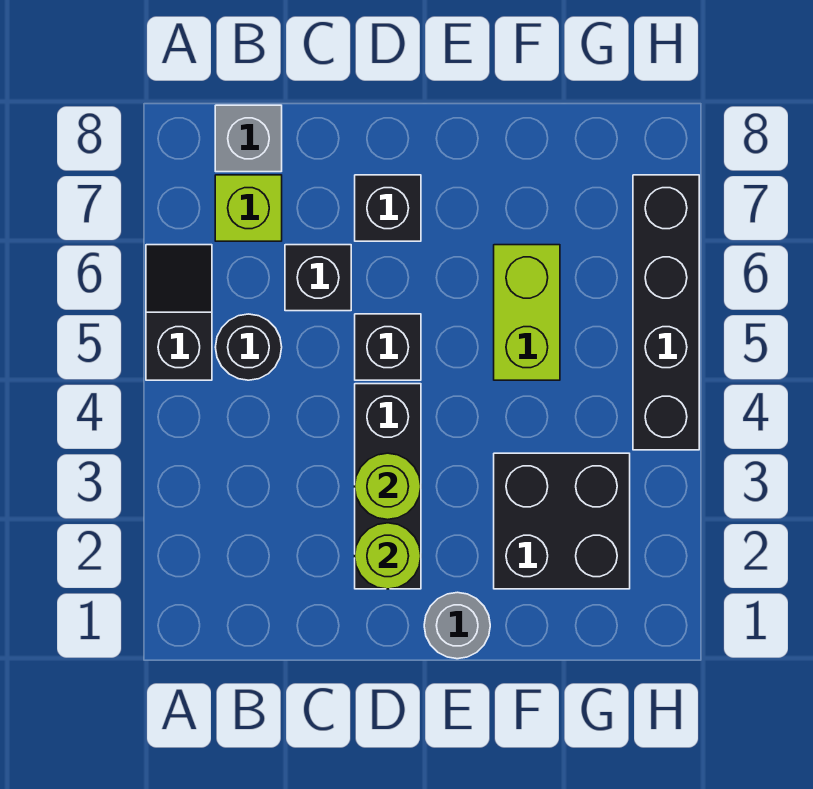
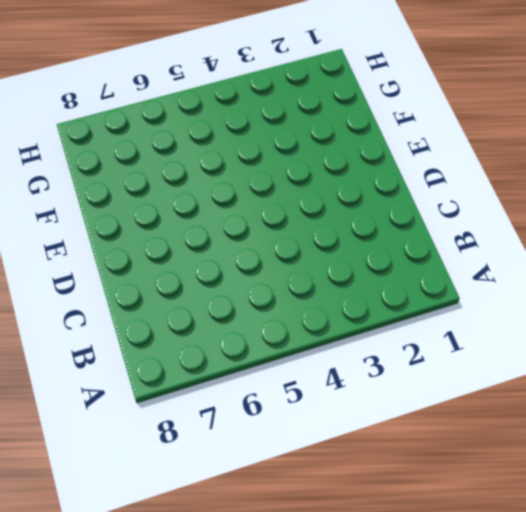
none -> black 1x2 slope [146,245,212,380]
none -> black 1x1 round brick [215,314,282,380]
none -> lime 1x1 brick [215,175,282,241]

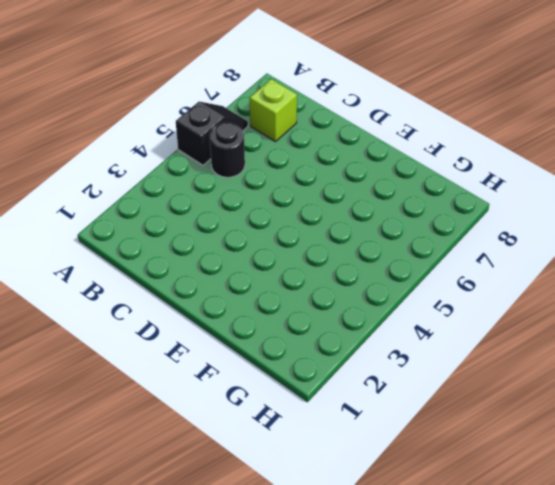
none -> grey 1x1 brick [215,105,282,172]
none -> black 1x1 brick [285,245,351,311]
none -> black 1x3 brick [355,384,421,589]

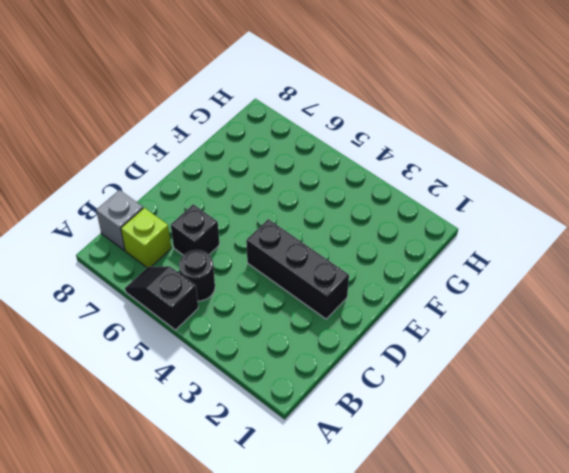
none -> black 1x1 brick [355,314,421,380]
none -> black 1x1 brick [355,175,421,241]
none -> grey 1x1 round brick [424,592,490,659]

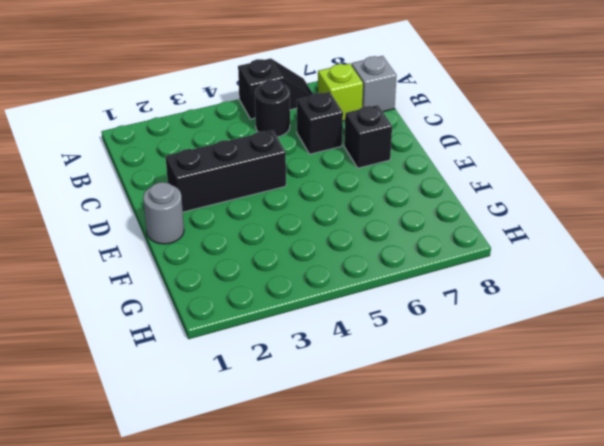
none -> black 1x1 brick [355,314,421,380]
none -> black 2x2 brick [494,453,630,589]
none -> lime 1x2 brick [494,245,560,380]

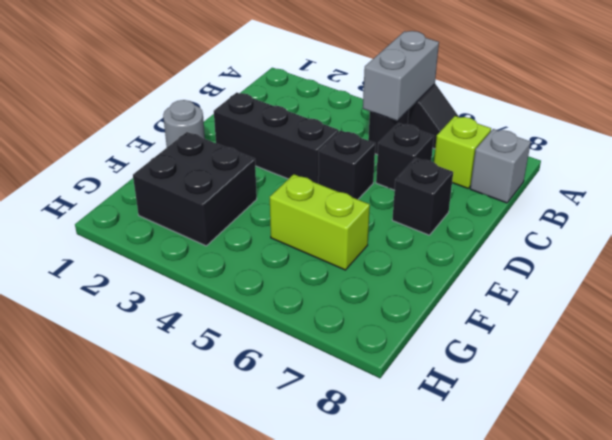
grey 1x2 brick [363,31,439,121] -> none
none -> black 1x4 brick [633,175,699,450]
none -> lime 1x1 round brick [355,523,421,589]
none -> lime 1x1 round brick [355,453,421,520]

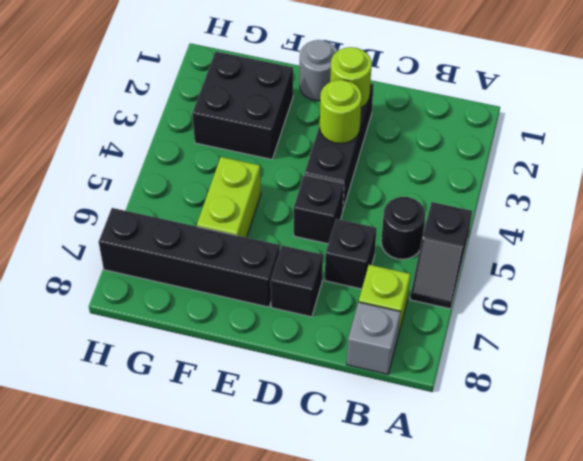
black 1x4 brick [99,208,280,307] -> black 1x4 brick turned to [633,175,699,450]

